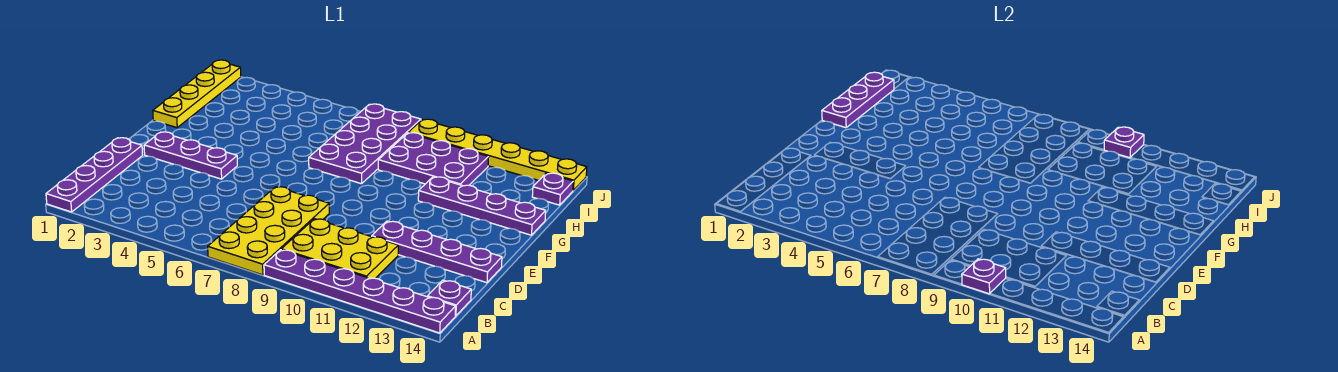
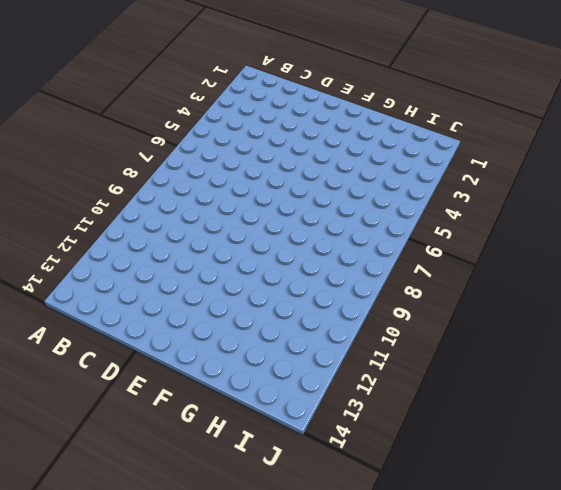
none -> purple 1x4 plate [46,138,143,212]
none -> yellow 2x4 plate [208,187,329,275]
none -> purple 1x6 plate [264,250,456,333]

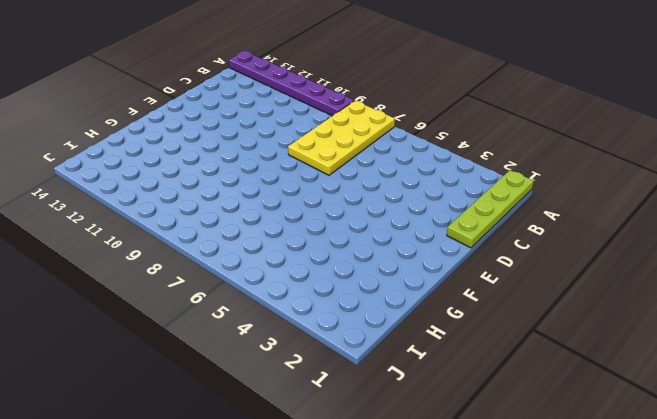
lime 1x4 plate [447,170,534,248] -> purple 1x4 plate [46,138,143,212]
none -> yellow 2x3 plate [281,219,398,279]
none -> purple 1x1 plate [427,280,471,316]
none -> purple 1x4 plate [372,221,502,283]

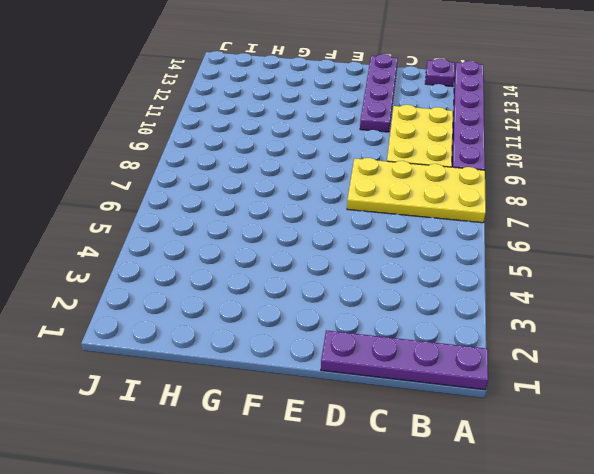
none -> purple 1x3 plate [144,132,237,179]
none -> yellow 1x4 plate [153,60,241,128]
none -> purple 2x4 plate [309,104,421,184]

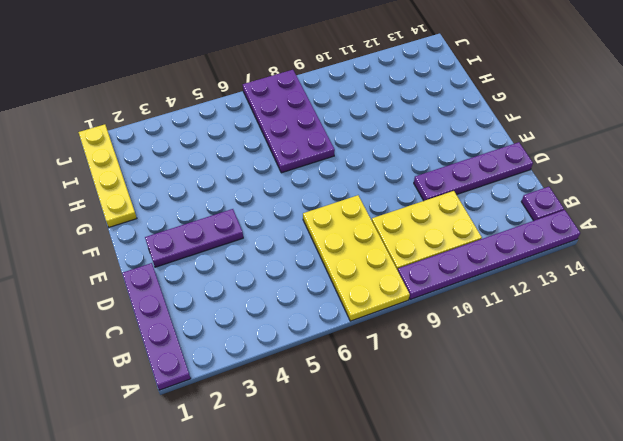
none -> purple 1x4 plate [418,177,546,235]
none -> purple 2x3 plate [378,133,489,186]
none -> purple 1x1 plate [532,173,573,205]

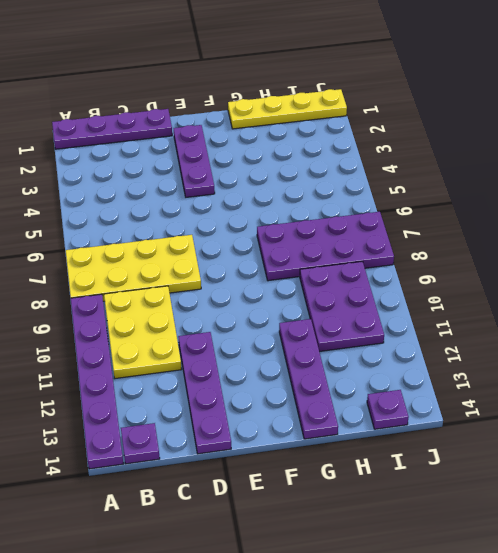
none -> yellow 1x6 plate [408,119,587,190]
none -> purple 1x1 plate [962,259,1006,294]
none -> purple 1x3 plate [822,72,894,128]

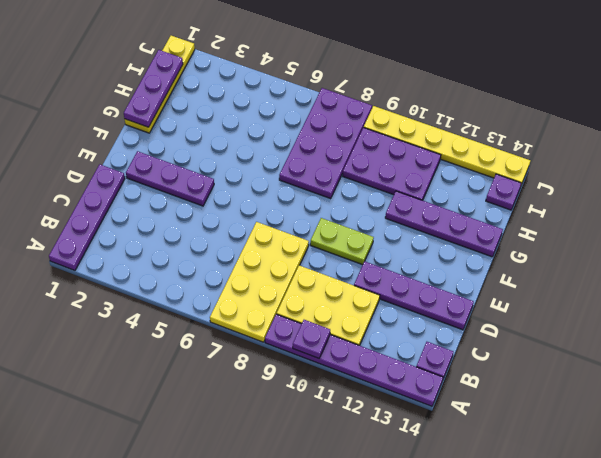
lime 1x2 plate [310,218,374,265] -> none
none -> purple 1x1 plate [1104,127,1144,158]

